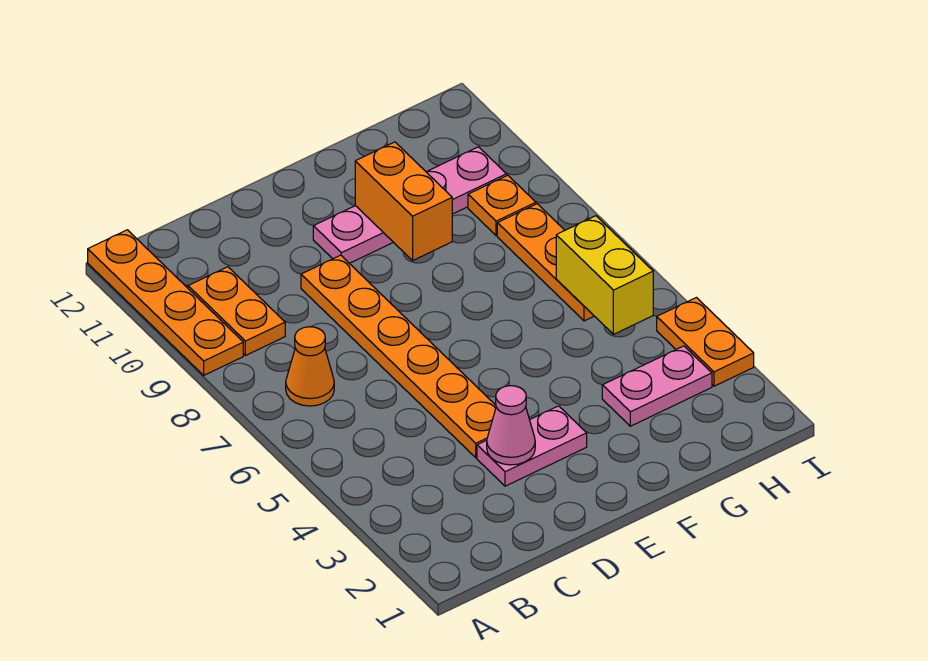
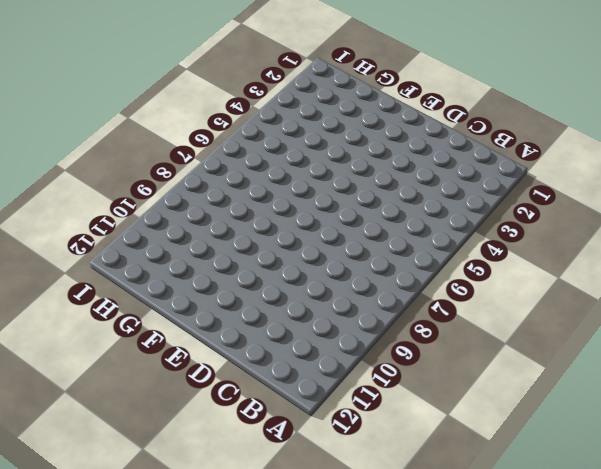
none -> orange 1x4 plate [88,230,243,375]
none -> orange 1x1 cone [286,327,334,406]
none -> orange 1x2 plate [188,267,285,355]

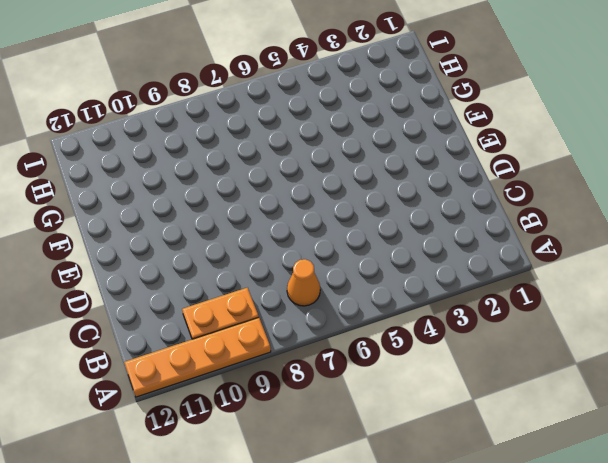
none -> pink 1x2 plate [477,406,587,486]
none -> orange 1x6 plate [301,255,496,458]
none -> pink 1x4 plate [313,147,507,263]

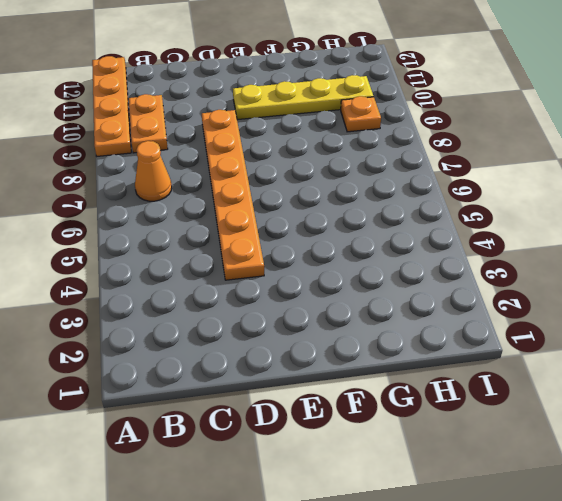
yellow 1x4 plate [233,75,373,120] -> pink 1x4 plate [313,147,507,263]
none -> pink 1x2 plate [477,406,587,486]
none -> pink 1x2 plate [602,346,712,426]
none -> orange 1x3 plate [497,204,594,321]

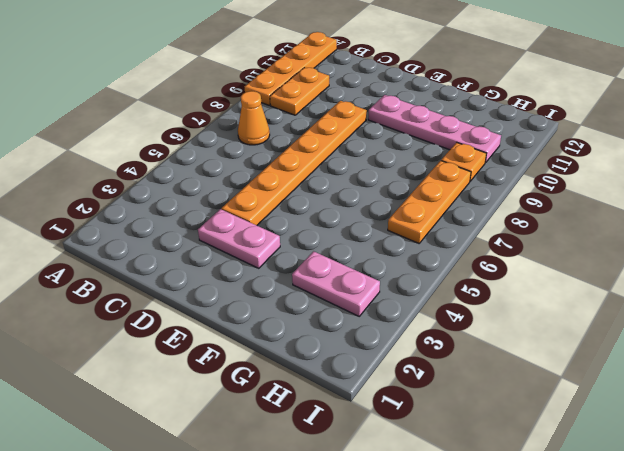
none -> orange 1x2 plate [657,298,754,386]
none -> pink 1x1 cone [487,386,535,465]
none -> orange 1x2 brick [355,142,452,260]

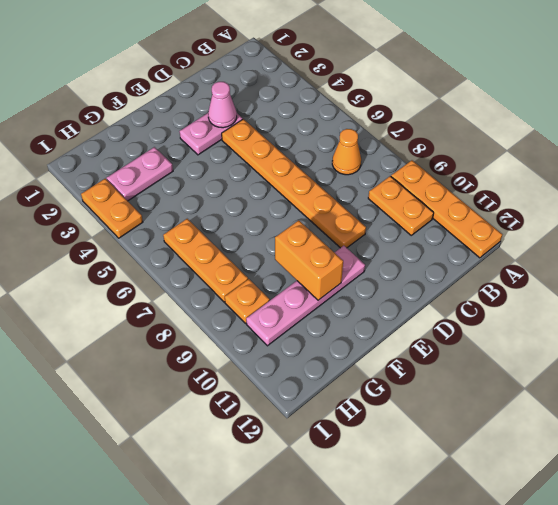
none -> yellow 1x2 brick [556,216,653,334]

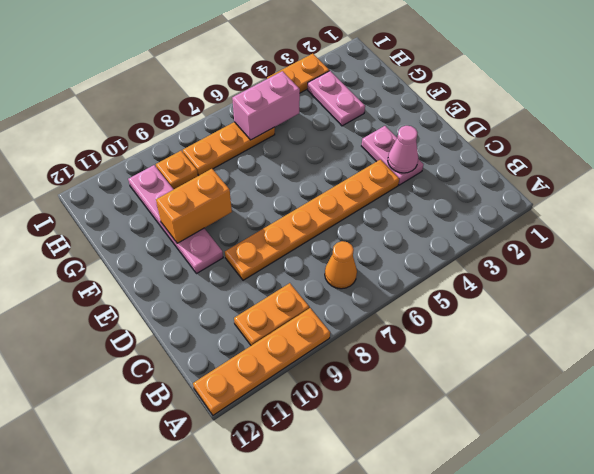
pink 1x2 brick [232,71,300,140] -> yellow 1x2 brick [556,216,653,334]

